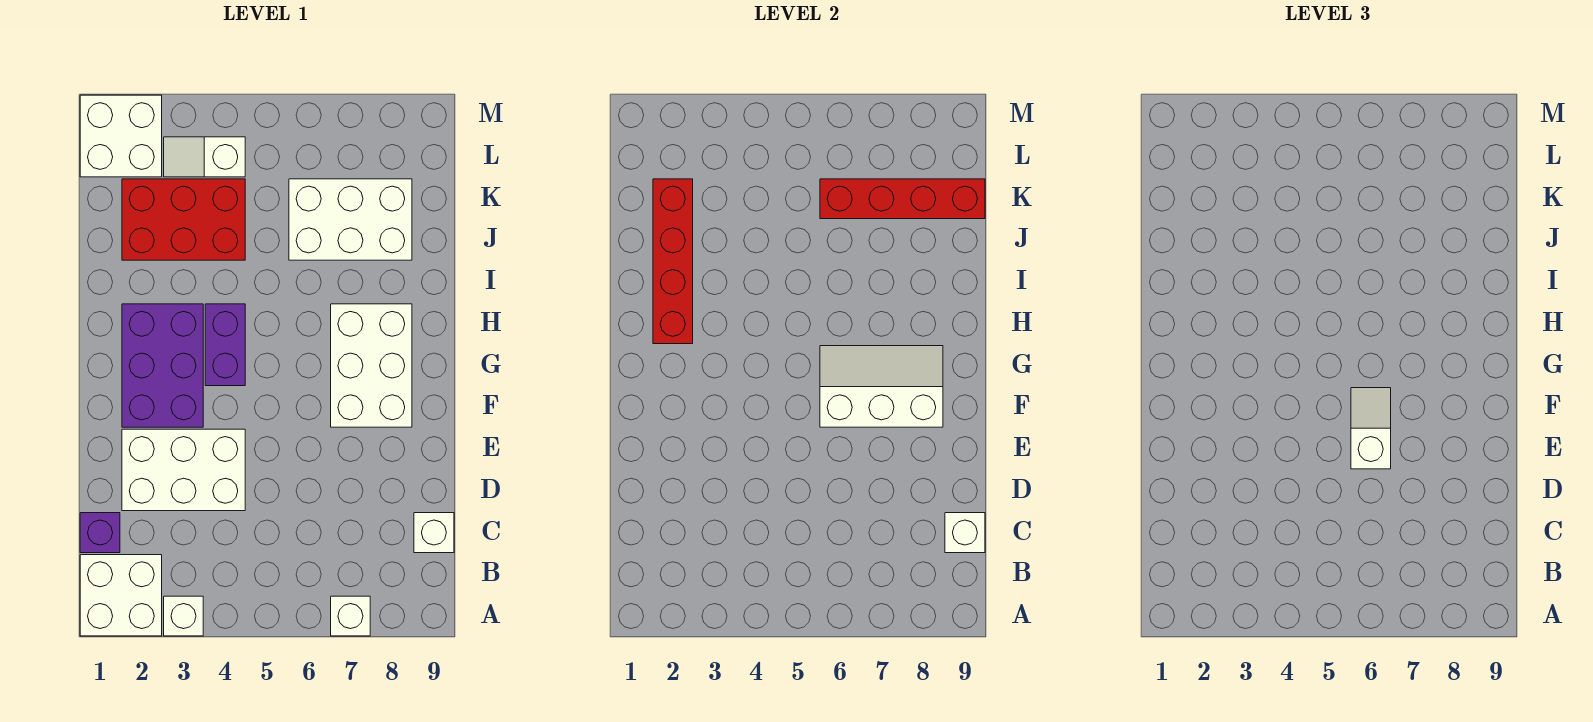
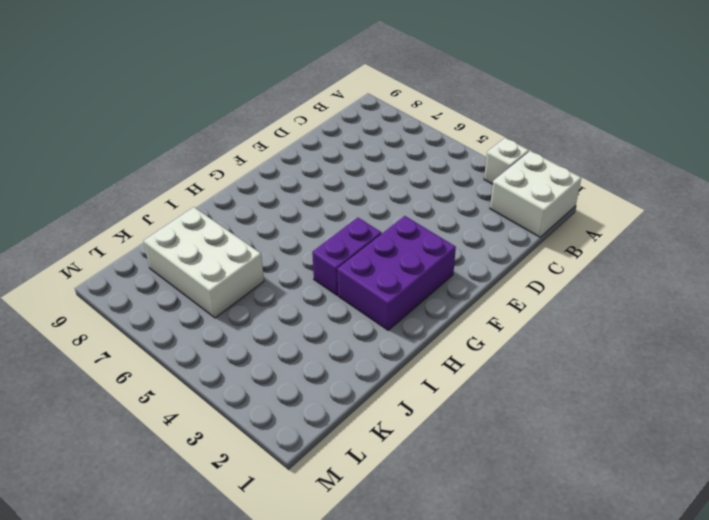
none -> white 1x1 brick [331,596,370,636]
none -> purple 1x1 brick [80,513,120,553]
none -> white 1x1 brick [414,513,454,553]

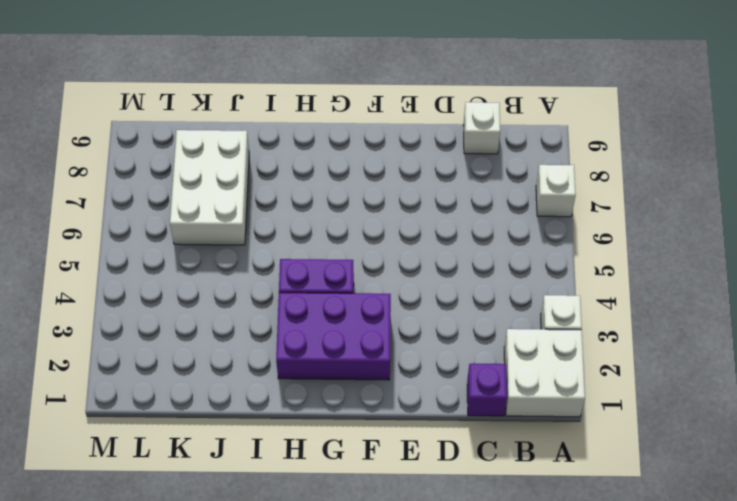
none -> white 2x3 brick [122,429,245,511]
none -> white 2x3 brick [331,304,412,427]
none -> red 2x3 brick [122,179,245,260]

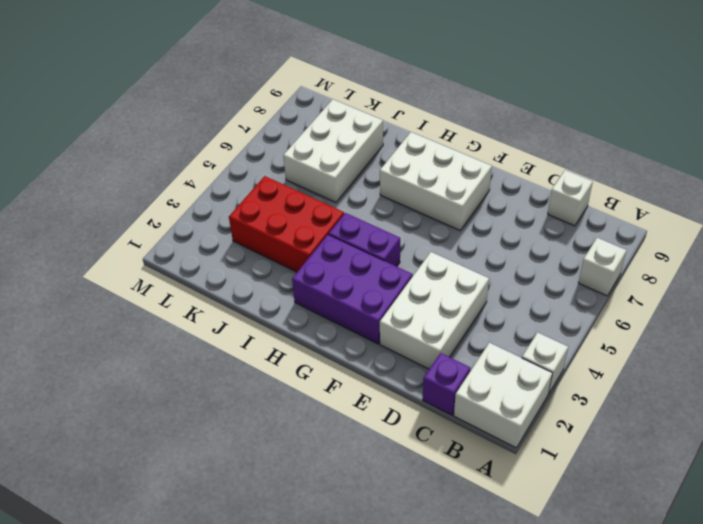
red 2x3 brick [229,176,344,272] -> red 2x3 brick turned to [122,179,245,260]
none -> white 2x2 brick [80,95,162,177]
none -> white 1x2 slope [164,137,245,177]
none -> white 1x1 brick [945,513,985,553]

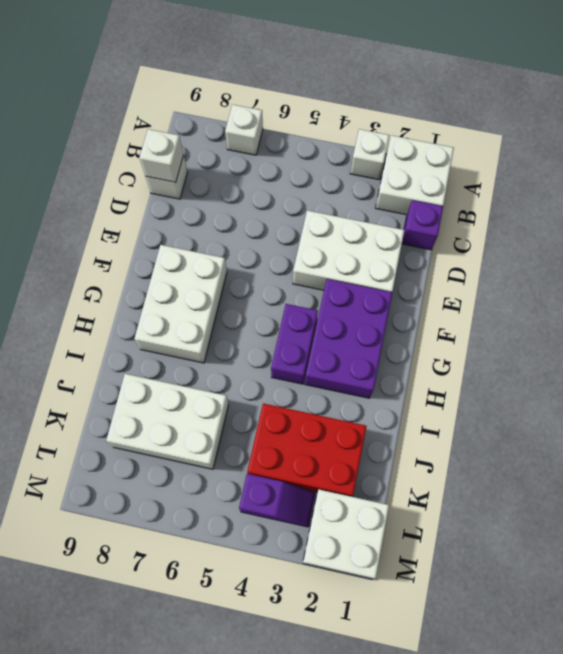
purple 1x2 slope [239,474,315,527] -> white 1x2 slope [164,137,245,177]
none -> white 2x3 slope [820,346,943,427]
none -> red 1x4 brick [653,179,693,344]
none -> red 1x4 brick [820,179,985,219]

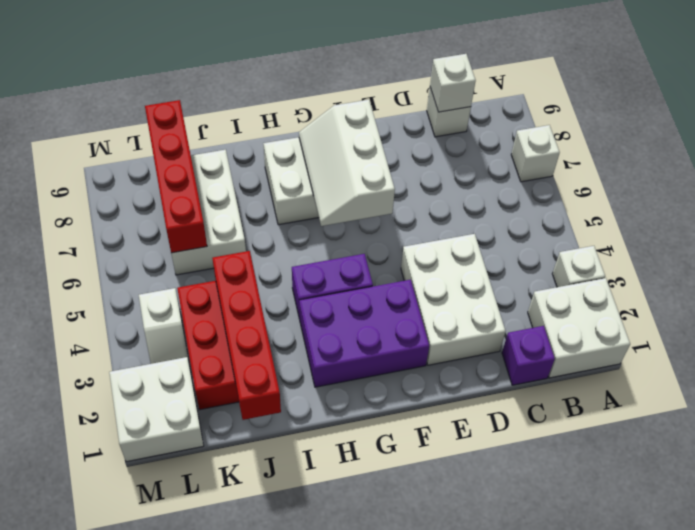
red 1x4 brick [212,251,281,420] -> red 1x4 brick turned to [653,179,693,344]
none -> white 1x2 slope [1351,388,1391,469]

